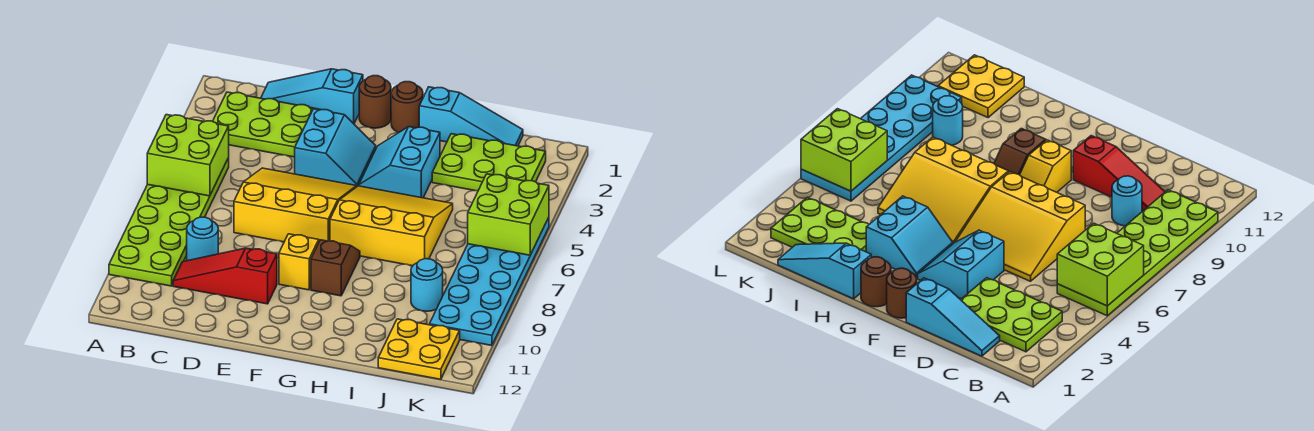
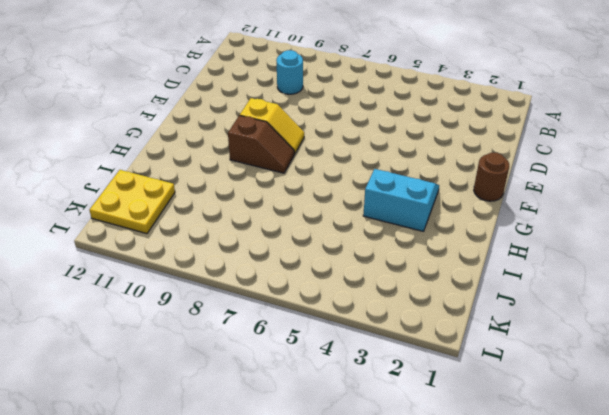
none -> lime 2x6 plate [109,158,229,286]
none -> lime 2x3 plate [213,92,321,157]
none -> cyan 1x3 slope [261,69,363,124]

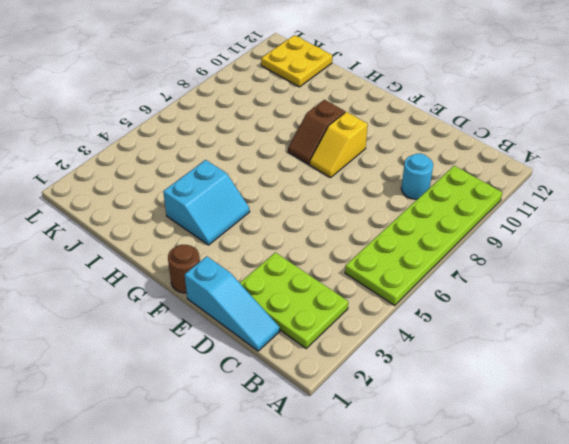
none -> red 1x3 slope [173,248,277,304]
none -> yellow 3x3 slope [234,168,357,242]
none -> cyan 2x2 slope [295,109,376,186]

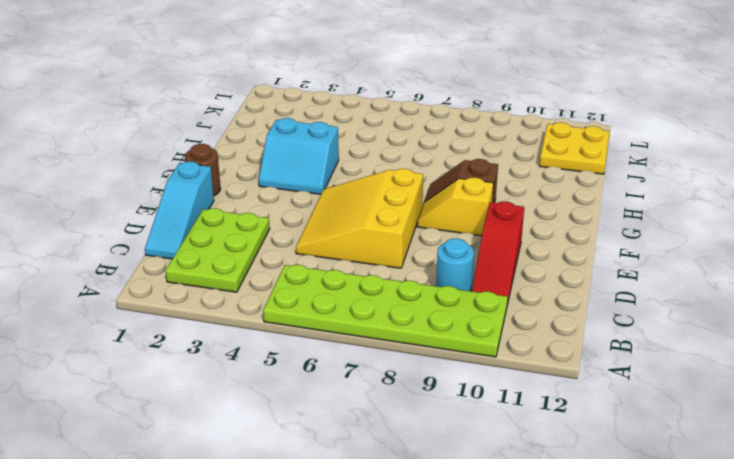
none -> cyan 2x2 slope [295,109,376,186]
none -> brown 1x1 round brick [391,82,423,133]
none -> yellow 3x3 slope [330,186,453,266]

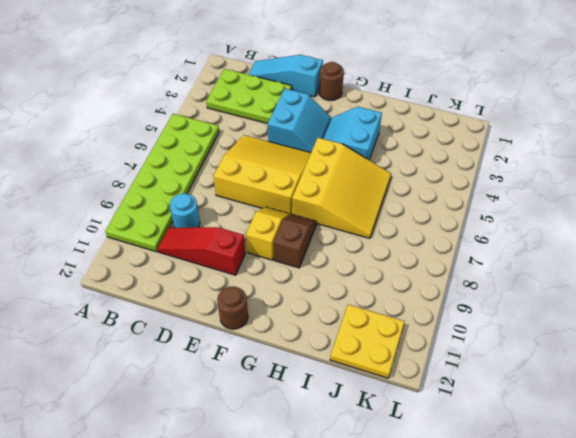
brown 1x1 round brick [217,286,248,329] -> brown 1x1 round brick moved to [391,82,423,133]
yellow 3x3 slope [292,138,391,238] -> yellow 3x3 slope turned to [330,186,453,266]
none -> cyan 1x3 slope [419,87,523,146]
none -> lime 2x3 plate [432,134,546,191]
none -> cyan 1x1 round brick [411,259,443,311]

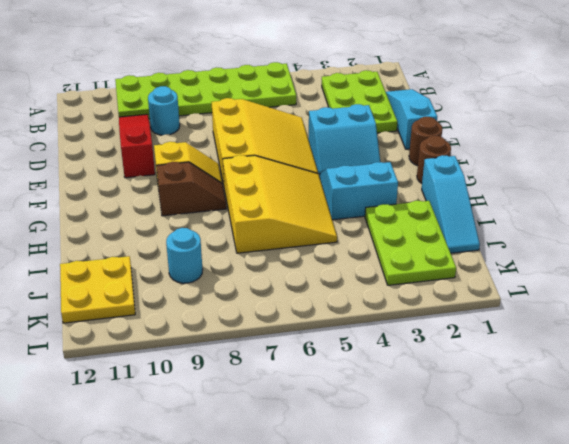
none -> cyan 2x6 plate [430,217,549,346]
none -> lime 2x2 brick [147,115,229,196]
none -> lime 2x2 brick [468,174,549,255]

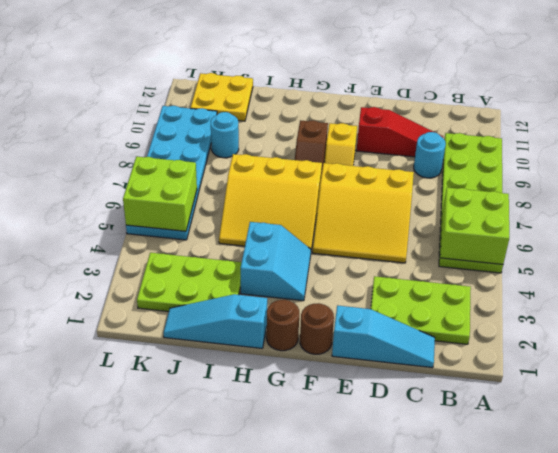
none -> cyan 2x2 slope [295,109,376,186]

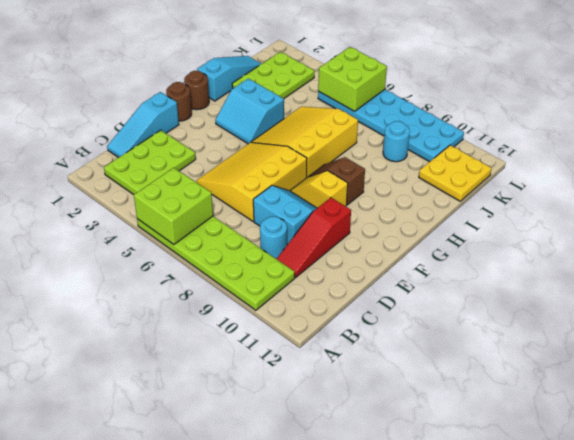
cyan 2x2 slope [253,186,317,244] -> cyan 2x2 slope moved to [295,109,376,186]

